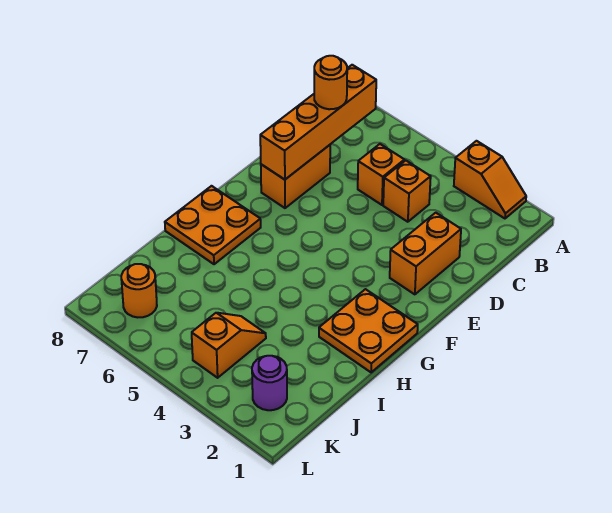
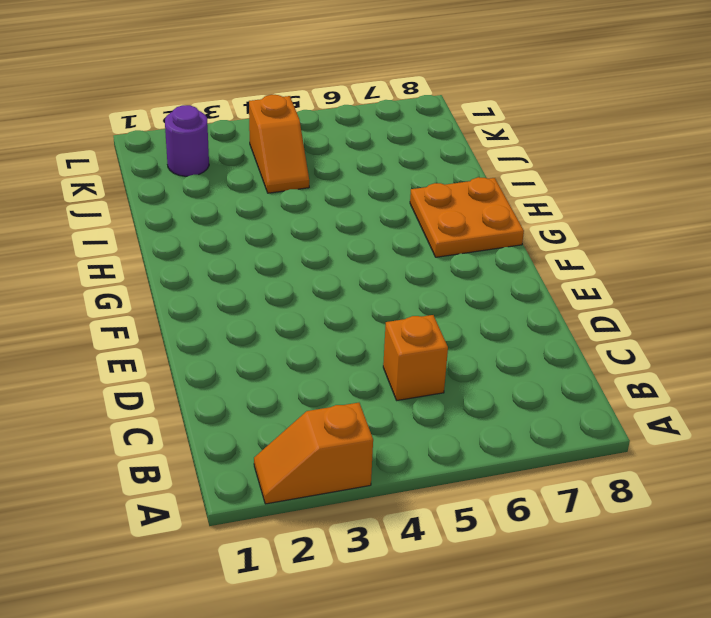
none -> orange 1x1 brick [383,160,431,222]
none -> orange 1x2 brick [390,213,461,294]
none -> orange 1x2 brick [261,145,330,208]

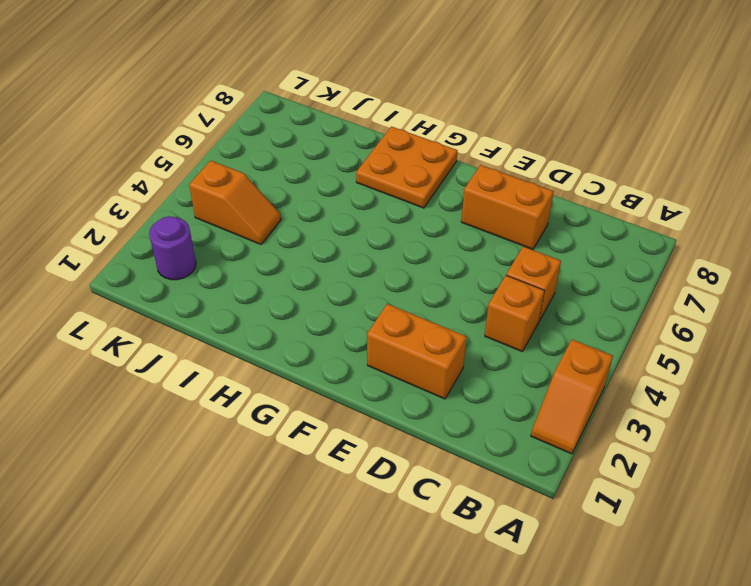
none -> orange 2x2 plate [319,289,418,372]
none -> orange 1x1 round brick [121,264,157,317]
none -> orange 1x4 brick [260,65,376,180]

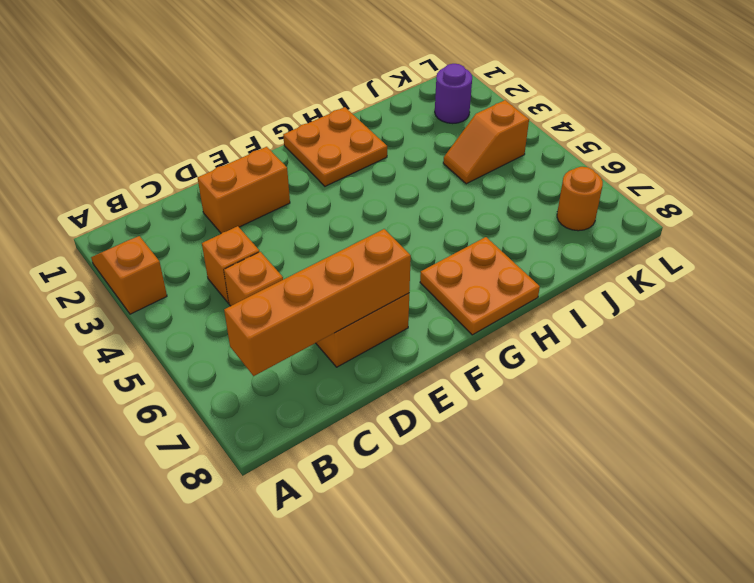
none -> orange 1x1 round brick [314,56,347,109]

